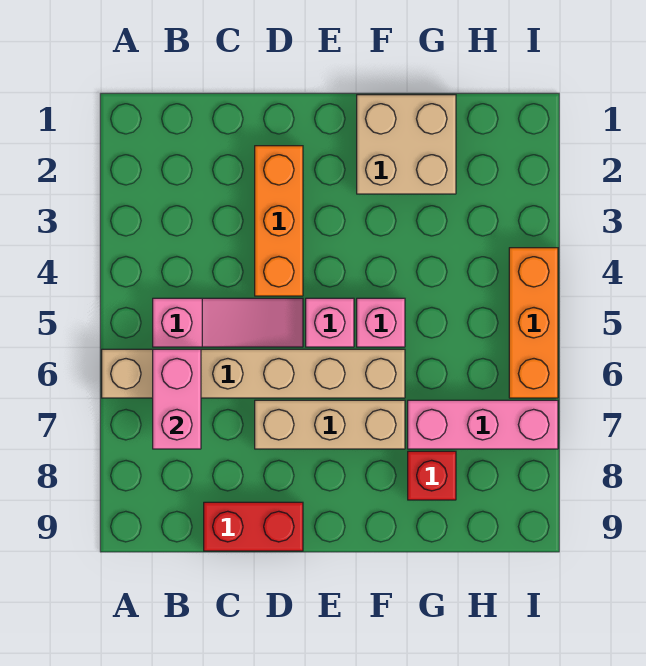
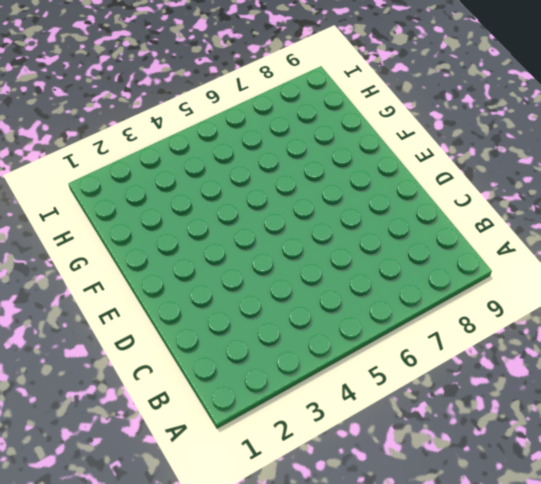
none -> tan 1x6 brick [102,349,405,398]
none -> pink 1x3 slope [153,298,303,347]
none -> red 1x2 brick [204,502,303,551]

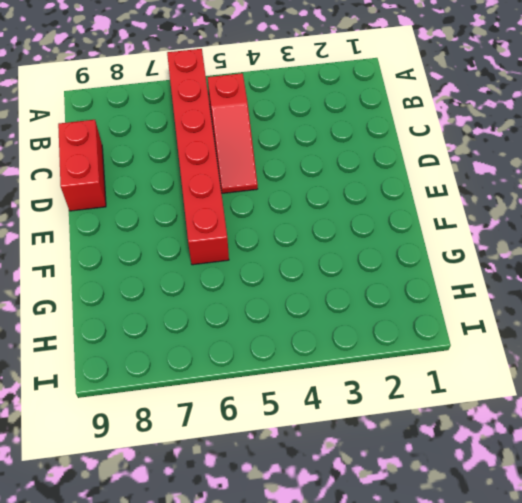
red 1x6 brick [167,49,229,265] -> tan 1x6 brick [102,349,405,398]
red 1x3 slope [208,73,258,193] -> pink 1x3 slope [153,298,303,347]
none -> orange 1x3 brick [255,146,303,296]
none -> tan 1x3 brick [255,400,405,449]
none -> pink 1x1 brick [306,298,354,347]

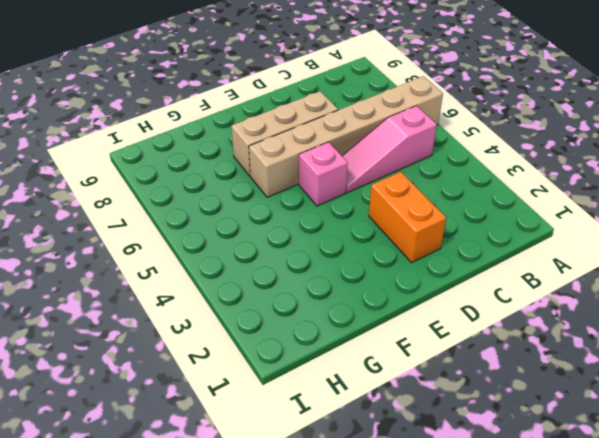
orange 1x2 brick [369,172,446,263] -> orange 1x3 brick [255,146,303,296]
none -> red 1x2 brick [204,502,303,551]
none -> tan 2x2 brick [357,95,456,194]
none -> pink 1x1 brick [357,298,405,347]

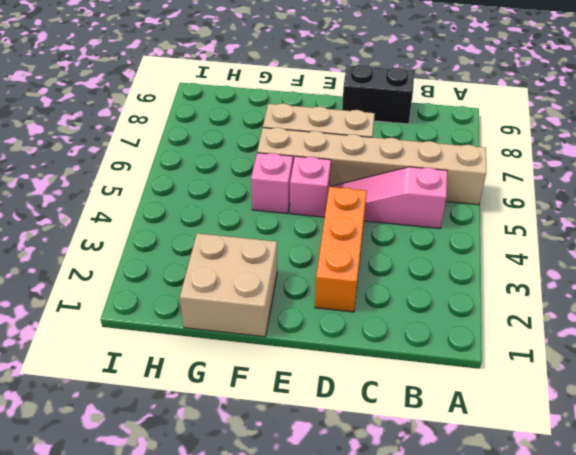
black 1x2 brick [342,65,414,124] -> red 1x2 brick [204,502,303,551]
none -> pink 1x3 brick [408,400,558,449]
none -> red 1x1 brick [408,451,456,500]
none -> orange 1x3 brick [509,248,558,398]

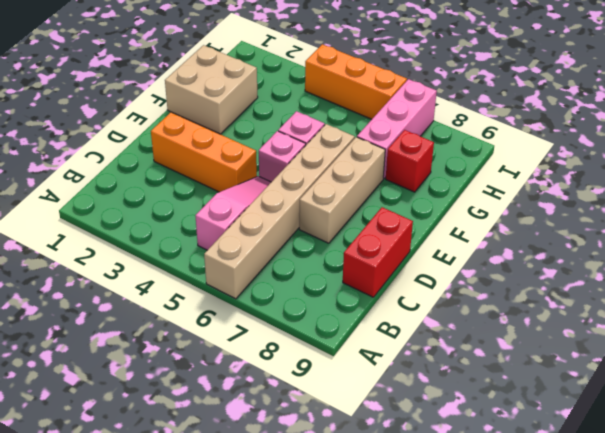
none -> pink 1x2 brick [153,349,201,449]

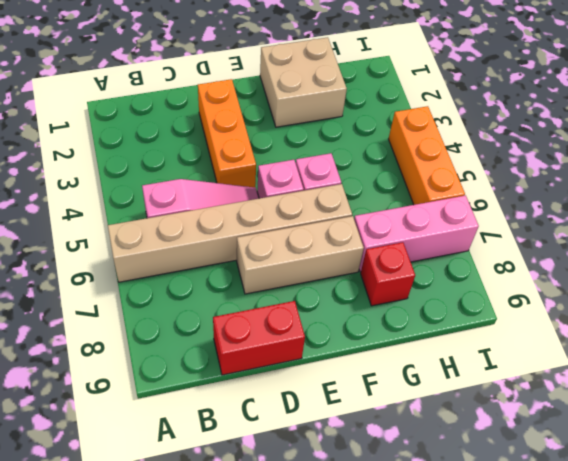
none -> pink 1x2 brick [153,349,201,449]

